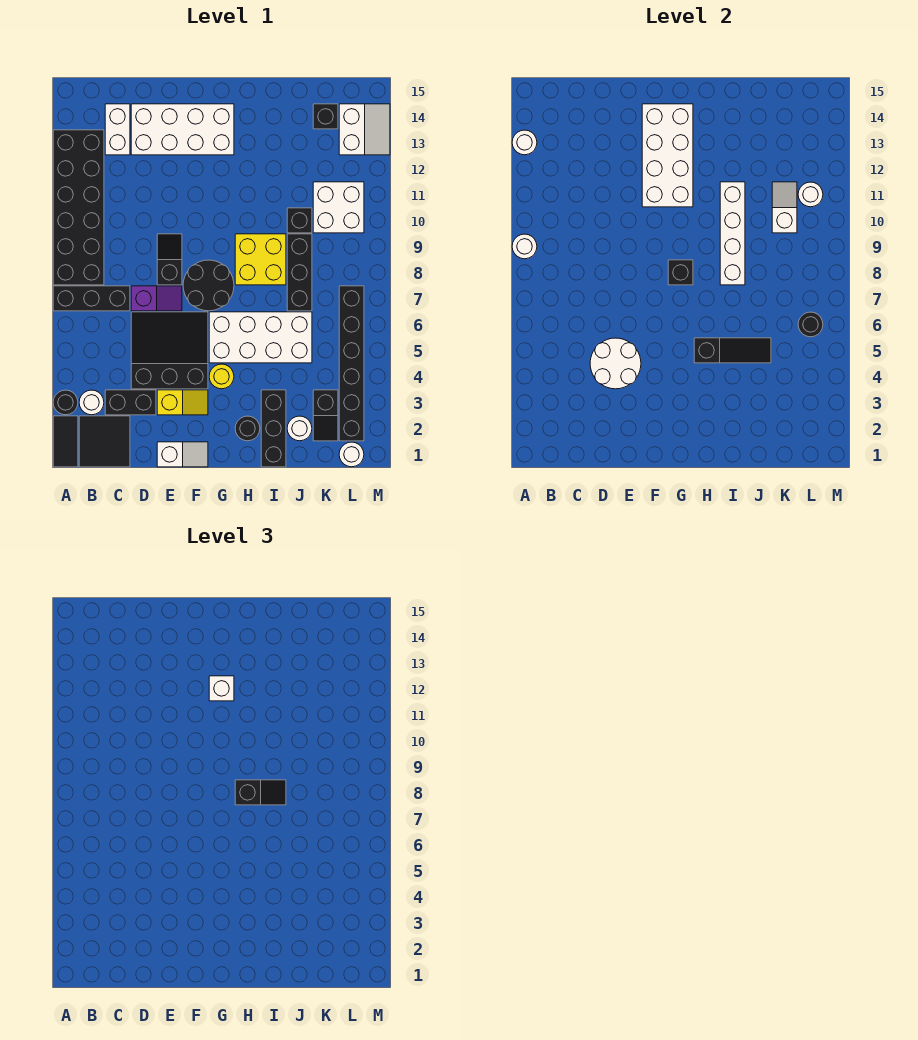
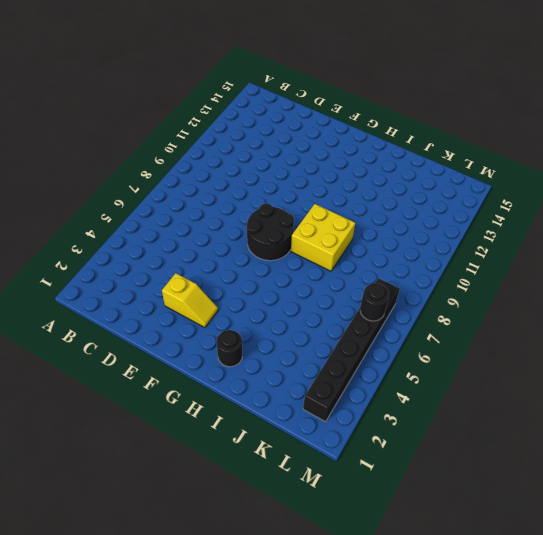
none -> black 1x2 tile [53,416,78,467]
none -> black 1x1 round brick [53,390,78,415]
none -> black 1x3 brick [53,286,130,311]
none -> black 2x6 brick [53,130,104,285]

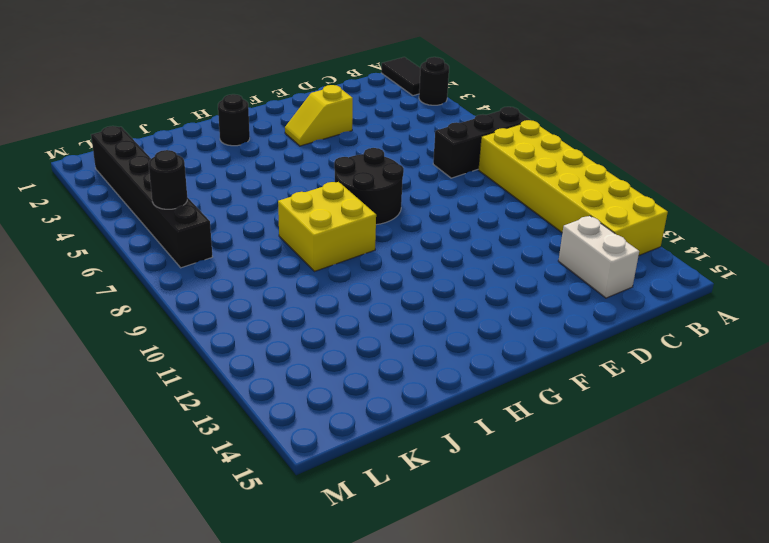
yellow 2x6 brick [478,120,668,255] -> black 2x6 brick [53,130,104,285]
none -> black 2x2 tile [79,416,130,467]
none -> white 1x1 round brick [79,390,104,415]
none -> black 1x2 brick [105,390,156,415]
none -> black 3x3 slope [131,312,208,389]

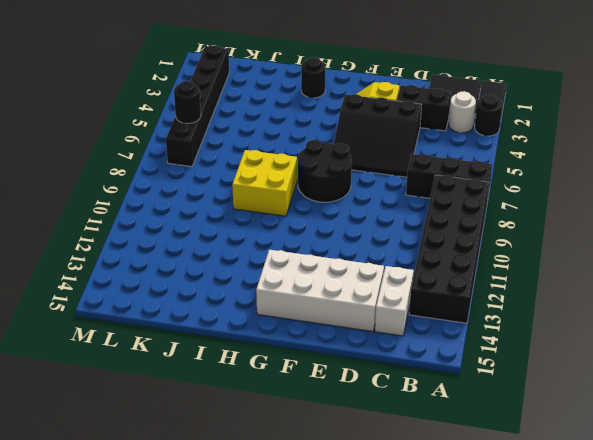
none -> purple 1x2 slope [131,286,182,311]
none -> white 1x2 slope [157,442,208,467]
none -> black 1x2 slope [157,234,182,285]
none -> yellow 1x1 round brick [209,364,234,389]

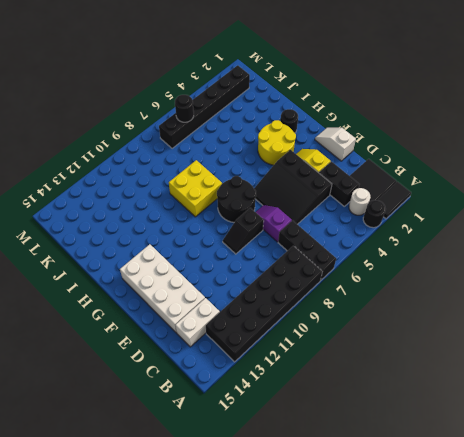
yellow 2x2 round brick [258,120,296,165] -> yellow 1x1 round brick [209,364,234,389]
none -> white 2x4 brick [209,312,312,363]
none -> black 1x3 brick [261,390,286,467]
none -> white 1x1 round brick [287,416,312,441]
none -> black 1x3 brick [287,234,312,311]

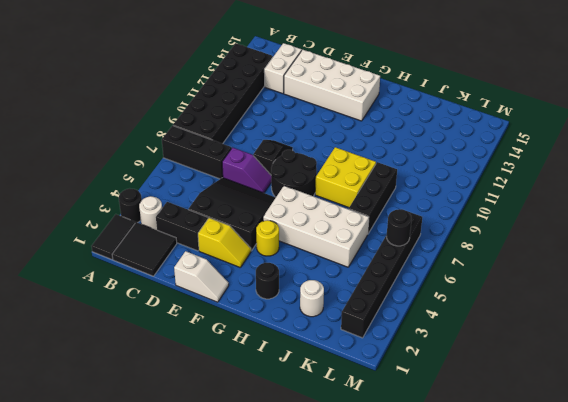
none -> black 1x3 brick [261,390,286,467]
none -> black 1x1 brick [287,208,312,233]
none -> black 1x2 slope [313,390,338,441]
none -> white 2x2 brick [313,182,364,233]

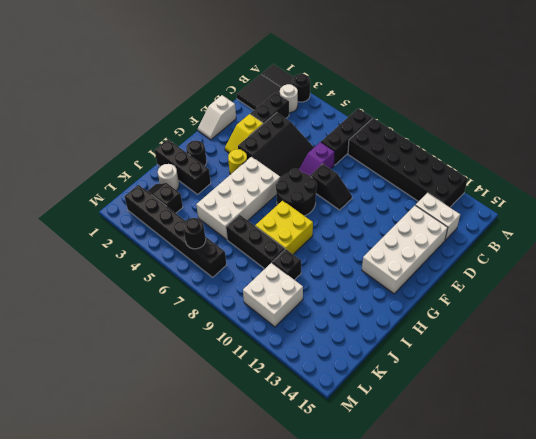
none -> black 1x1 brick [313,104,338,129]
none -> white 1x1 round brick [339,442,364,467]
none -> white 2x2 slope [339,104,390,155]
none -> white 1x1 round brick [512,234,537,259]

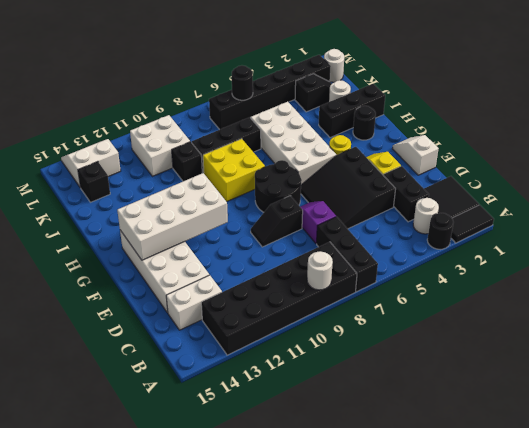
none -> white 1x1 round brick [512,130,537,155]
none -> white 2x2 round brick [590,338,641,389]
none -> black 1x1 brick [668,260,693,285]
none -> black 1x3 slope [694,338,771,363]

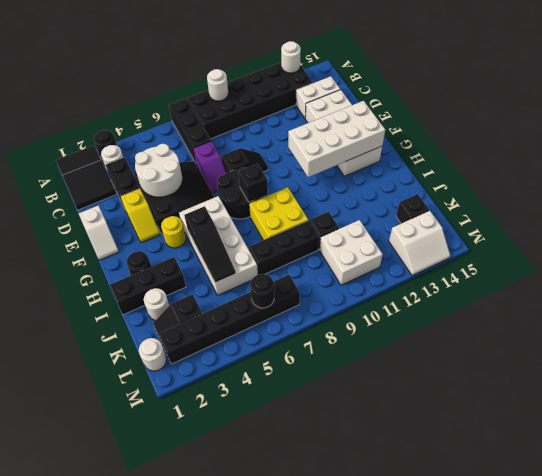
none -> white 1x4 brick [720,182,745,285]
none -> white 1x2 slope [772,182,797,233]
none -> white 1x1 round brick [798,182,823,207]
none -> white 1x1 brick [209,676,234,701]

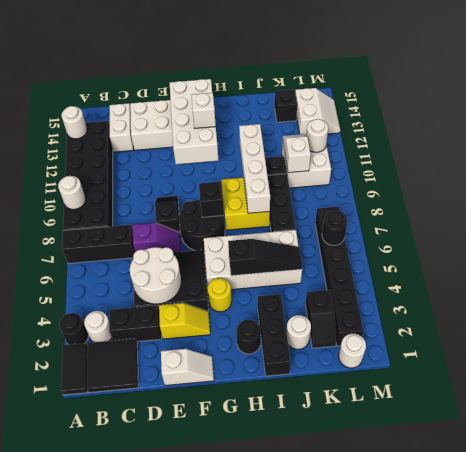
none -> black 1x2 slope [235,780,286,805]

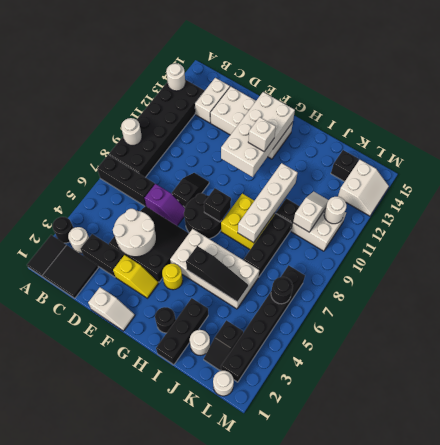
none -> black 1x2 slope [235,780,286,805]

